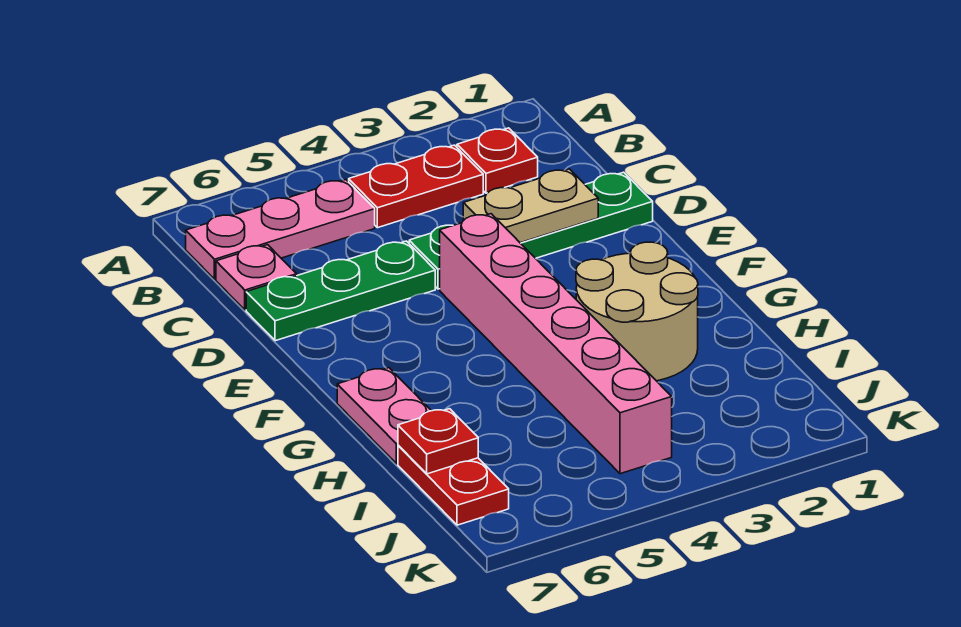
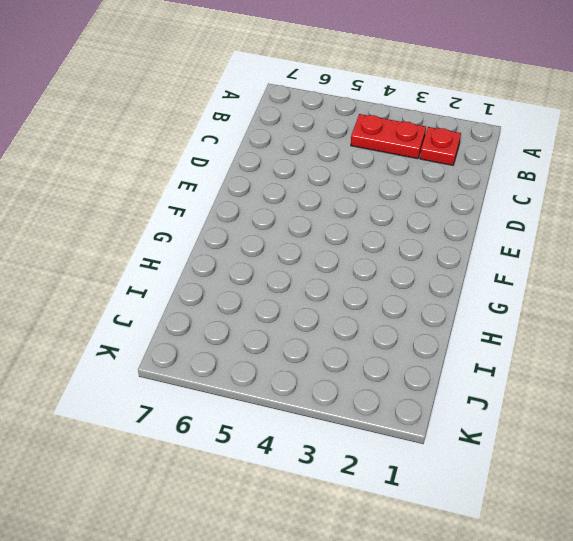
none -> pink 1x3 plate [186,180,375,279]
none -> pink 1x1 plate [216,245,297,310]
none -> green 1x4 plate [409,172,653,289]

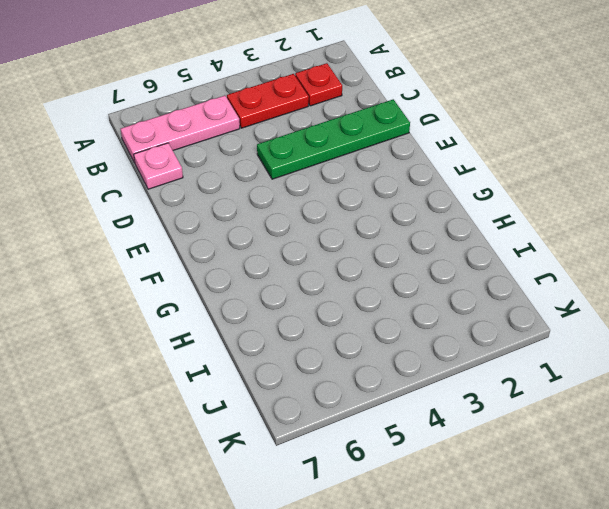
none -> green 1x3 plate [246,241,435,341]
none -> pink 1x6 brick [440,214,672,474]
none -> tan 2x2 round brick [576,242,698,381]

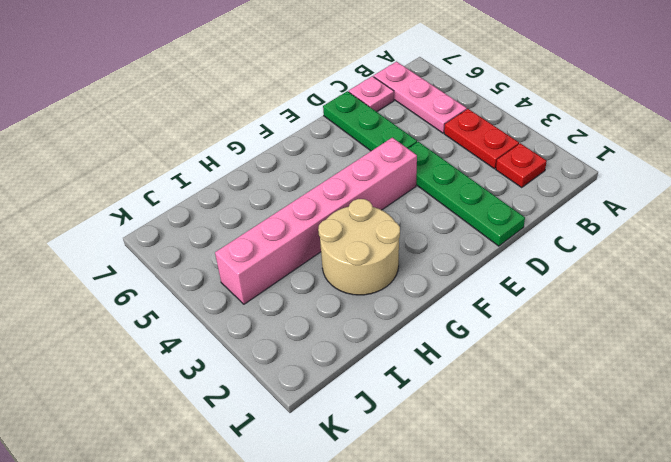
none -> pink 1x2 plate [337,368,431,464]
none -> red 1x2 plate [398,445,509,525]
none -> tan 1x2 plate [463,169,598,243]

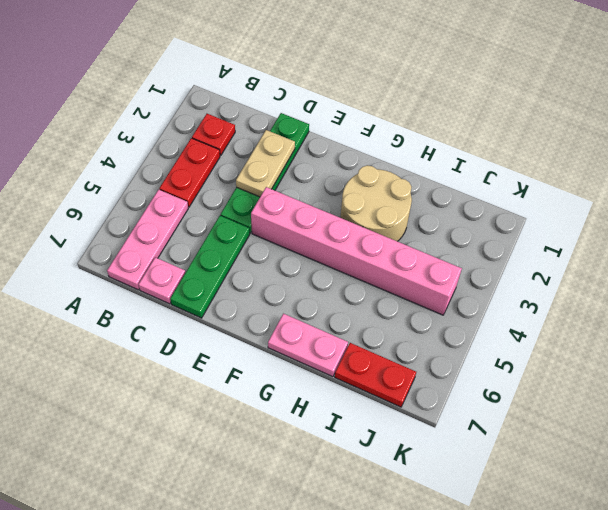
none -> red 1x1 plate [398,409,478,474]

